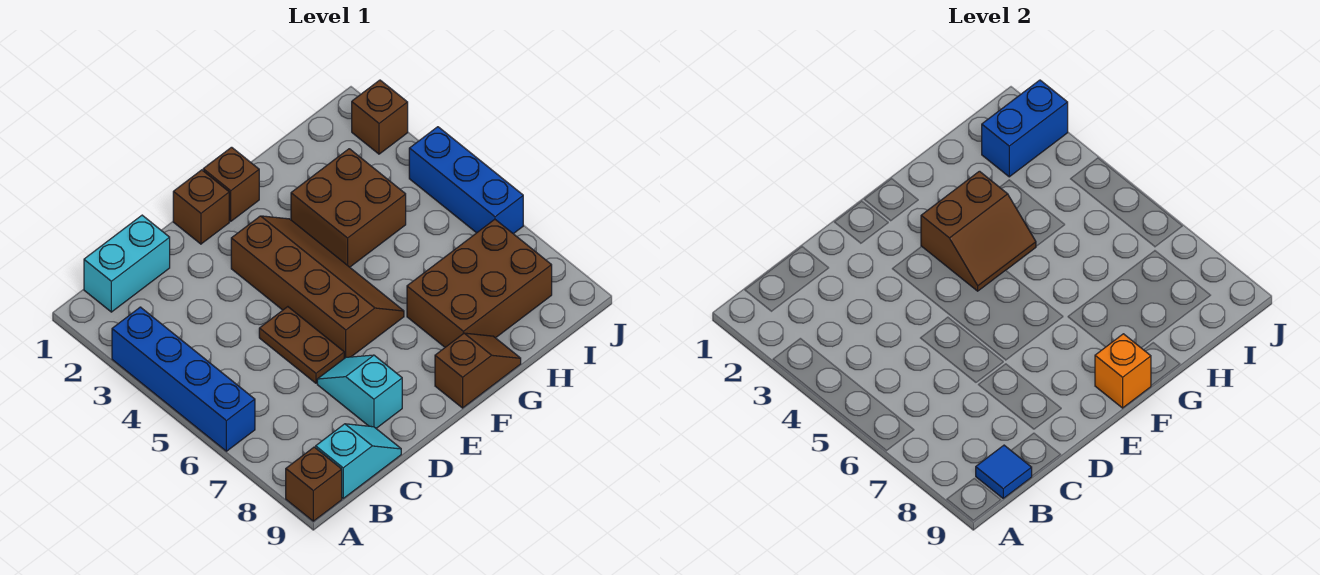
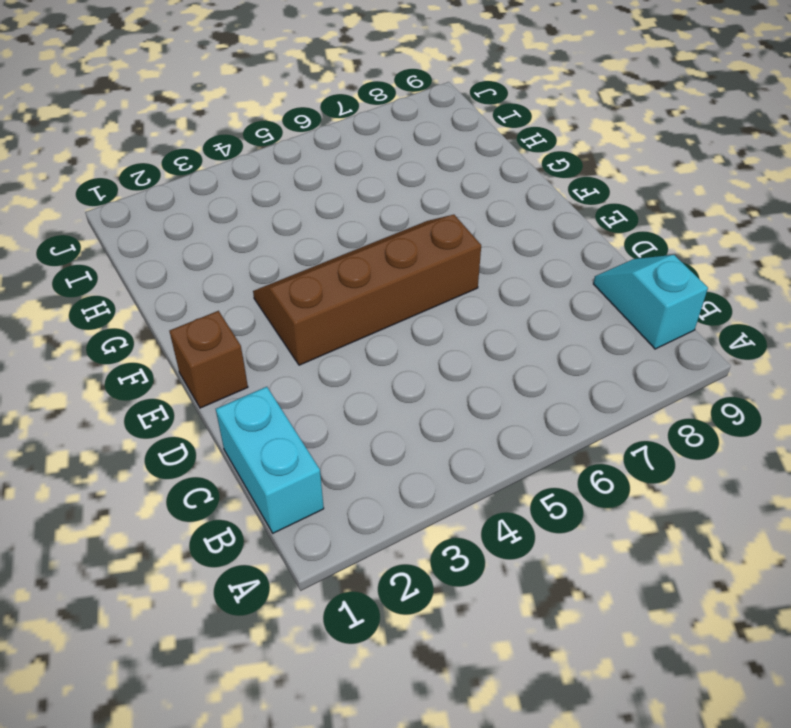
none -> blue 1x4 brick [112,307,255,451]
none -> brown 1x1 brick [286,447,342,521]
none -> brown 1x2 plate [259,307,344,383]

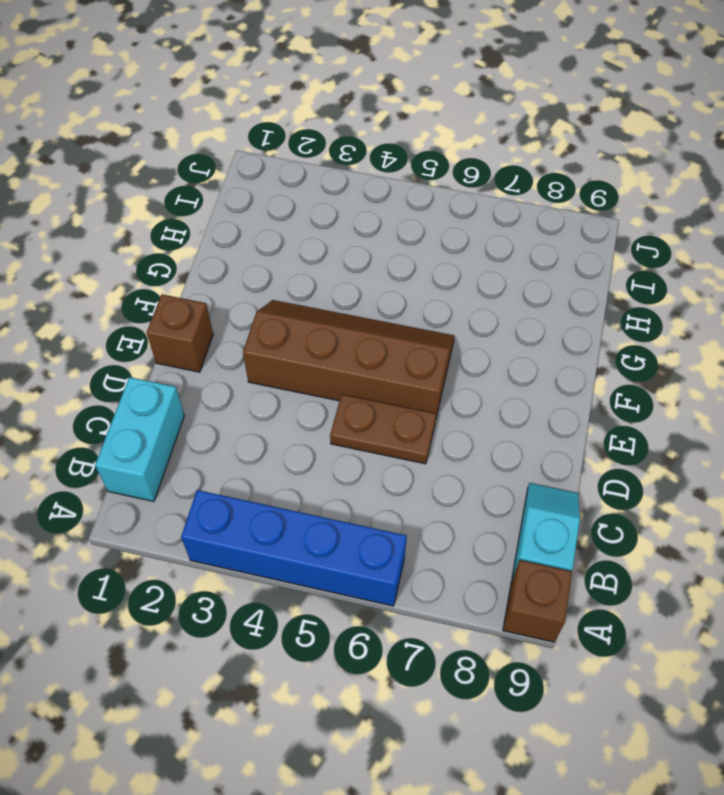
none -> cyan 1x2 slope [317,355,402,428]
none -> brown 1x1 brick [203,147,259,221]
none -> brown 1x2 slope [435,333,521,408]

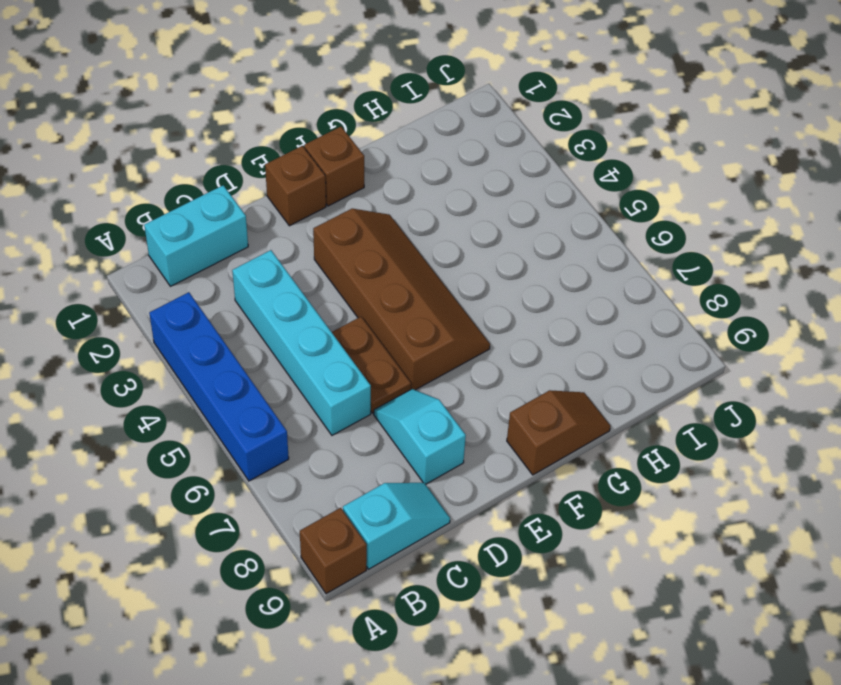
cyan 1x4 brick [232,250,371,435] -> none
none -> brown 2x2 brick [291,149,406,267]
none -> brown 2x3 brick [407,219,552,347]
none -> brown 1x1 brick [352,80,408,154]

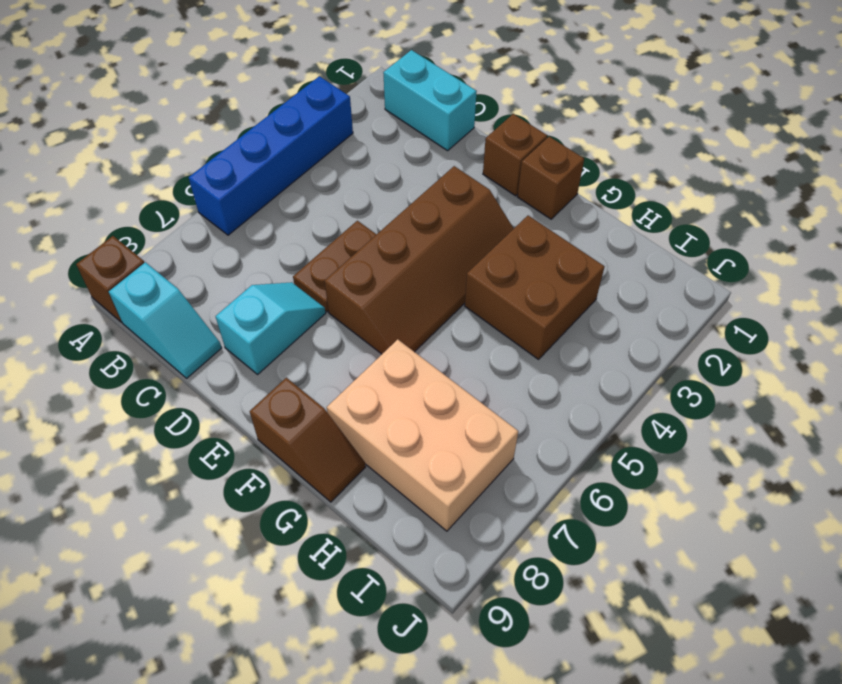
tan 2x3 brick [327,339,518,531] -> brown 2x3 brick [407,219,552,347]
none -> brown 1x1 brick [352,80,408,154]
none -> blue 1x3 brick [409,127,523,234]
none -> blue 1x1 tile [976,445,1032,498]

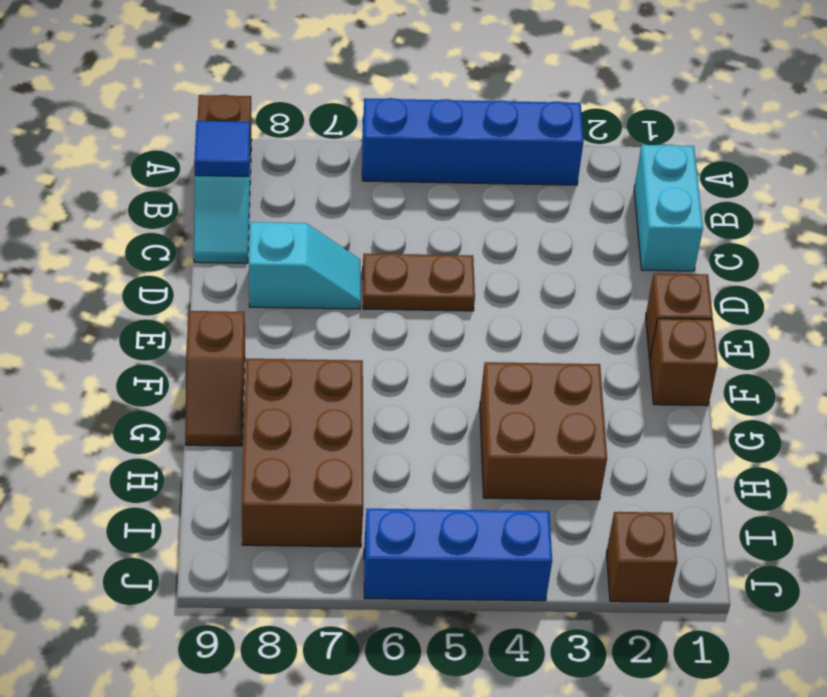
none -> brown 2x4 slope [231,216,404,358]
none -> brown 2x2 slope [921,171,1036,291]
none -> orange 1x1 brick [1095,334,1151,408]

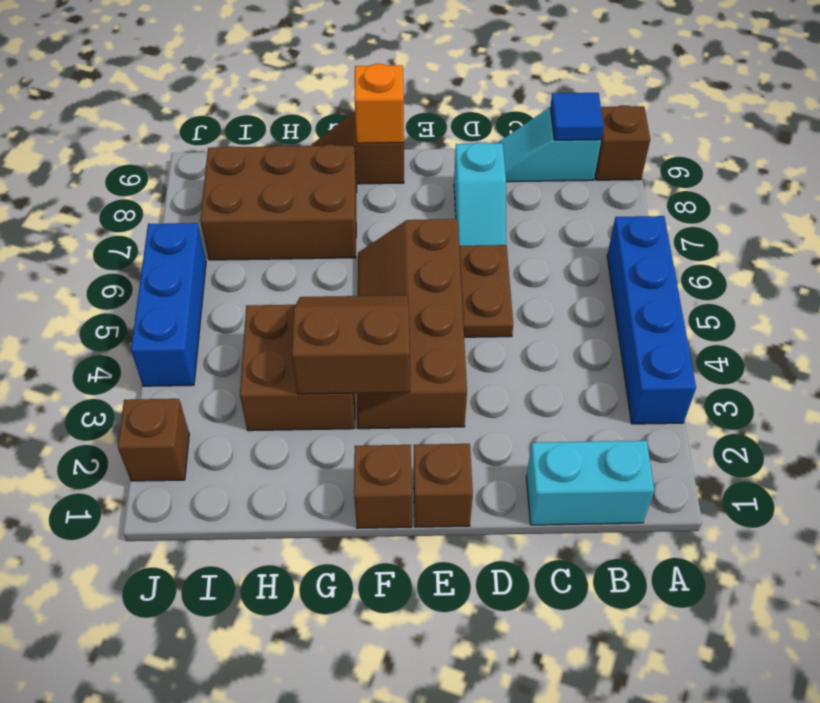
none -> blue 1x2 brick [982,80,1068,177]

